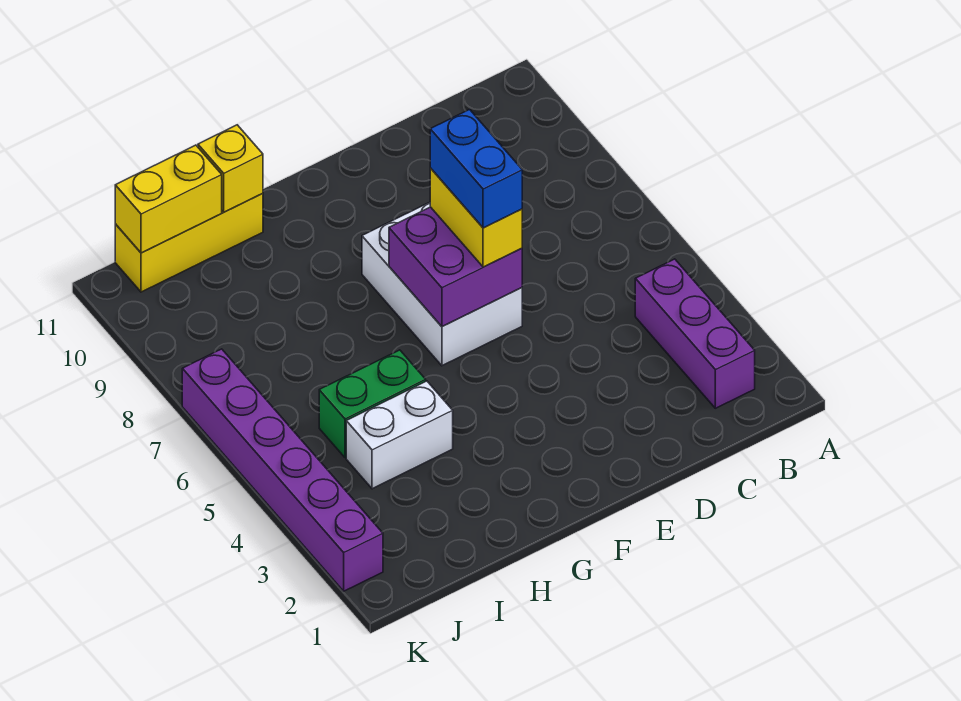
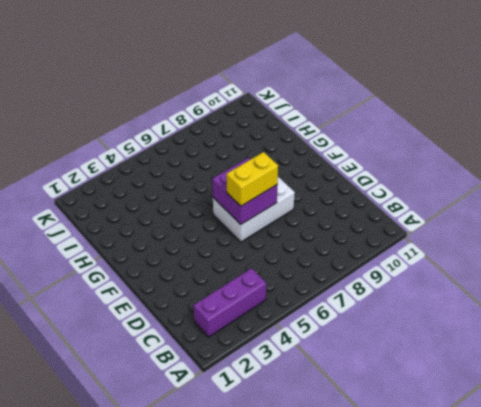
none -> white 1x2 brick [346,381,453,489]
none -> green 1x2 brick [319,350,426,458]

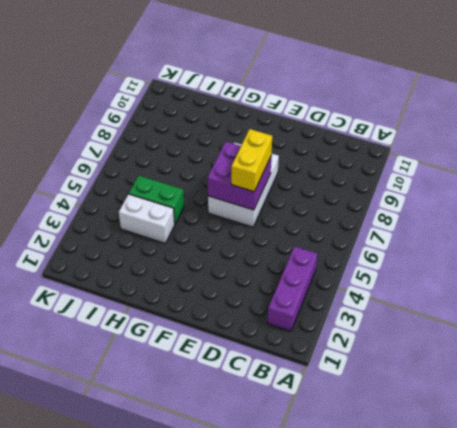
none -> yellow 1x3 brick [115,194,263,292]
none -> purple 1x6 brick [182,349,383,591]

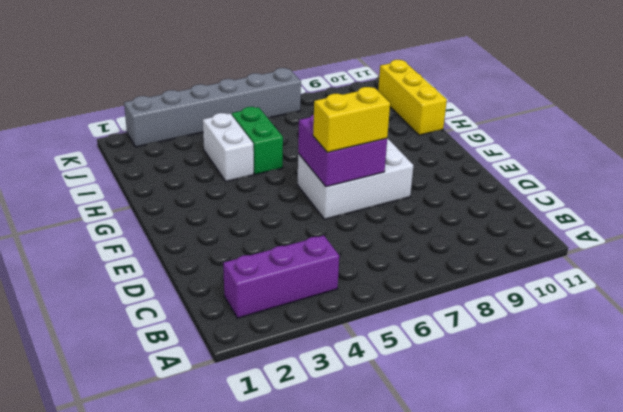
grey 1x6 brick [124,68,301,147] -> purple 1x6 brick [182,349,383,591]
none -> yellow 1x1 brick [198,125,263,212]
none -> yellow 1x2 brick [115,145,222,253]

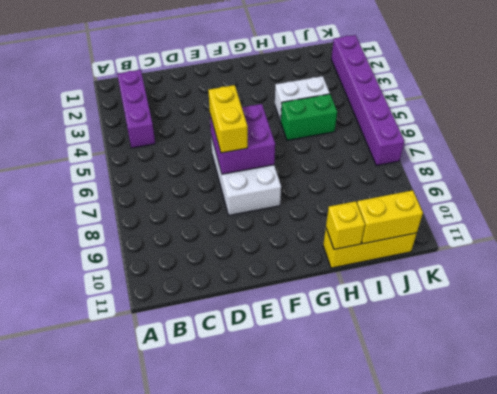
none -> blue 1x2 brick [430,110,522,228]

